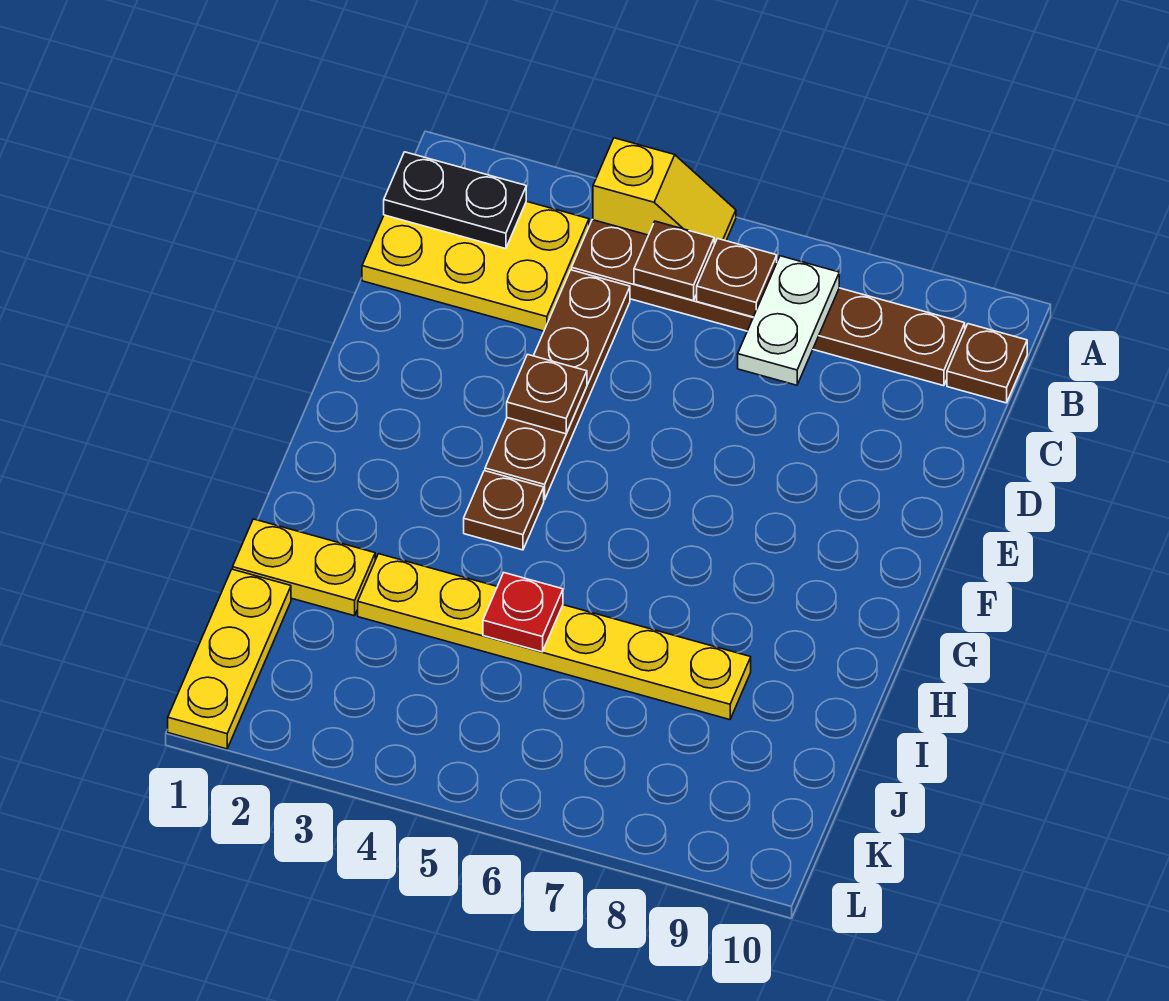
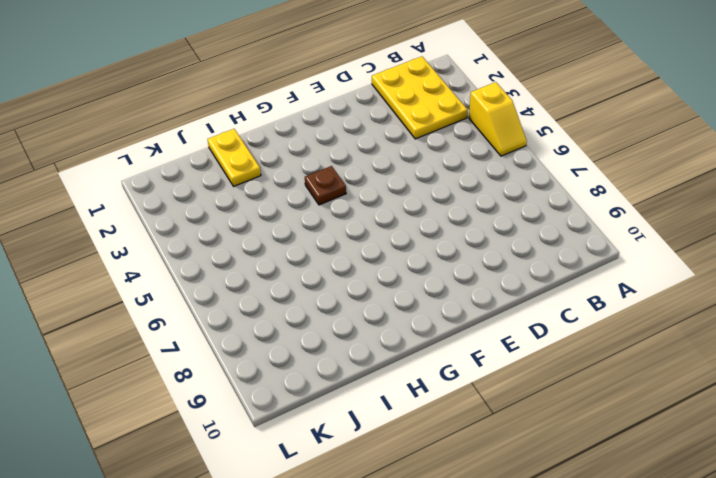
none -> brown 1x6 plate [572,220,965,386]
none -> brown 1x1 plate [947,324,1027,403]
none -> brown 1x4 plate [485,270,630,500]

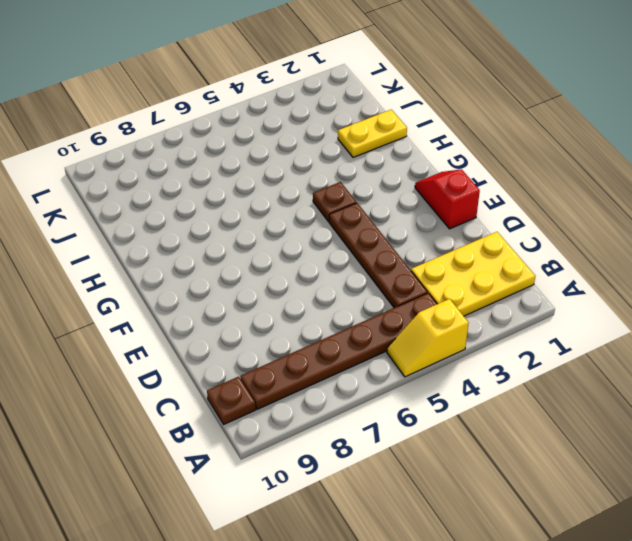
red 1x2 slope [415,169,480,229] -> none
none -> yellow 1x6 plate [358,554,751,720]
none -> yellow 1x3 plate [168,569,291,749]
none -> black 1x2 plate [384,152,526,249]

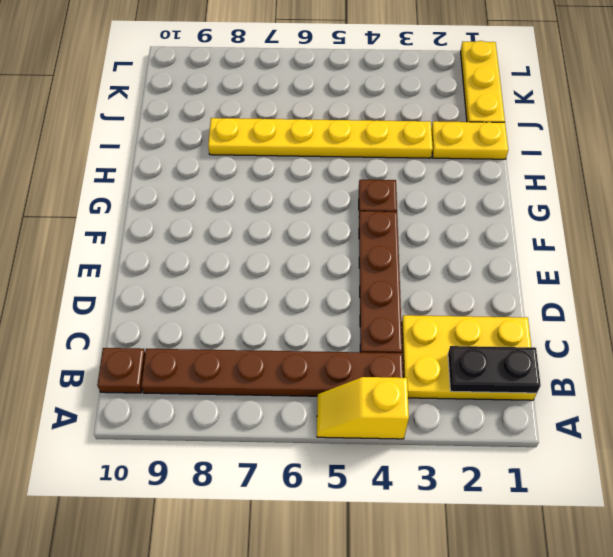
none -> brown 1x1 plate [634,221,714,301]
none -> brown 1x1 plate [697,239,777,317]
none -> white 1x2 plate [738,256,839,385]

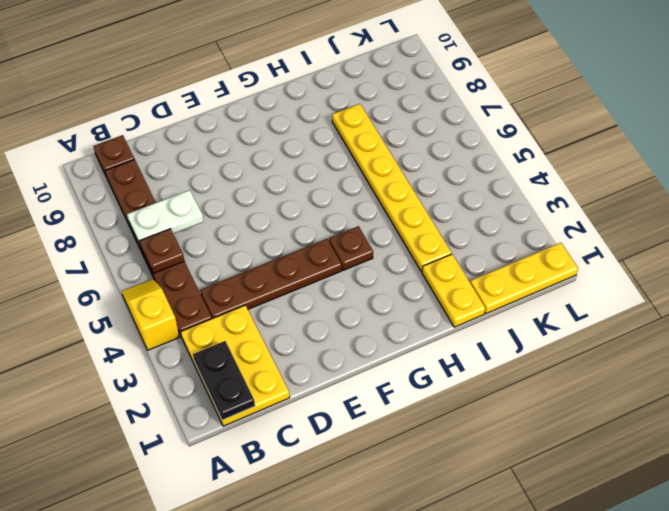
none -> brown 1x1 plate [634,221,714,301]
none -> brown 1x1 plate [507,354,587,434]
none -> red 1x1 plate [483,573,563,652]

